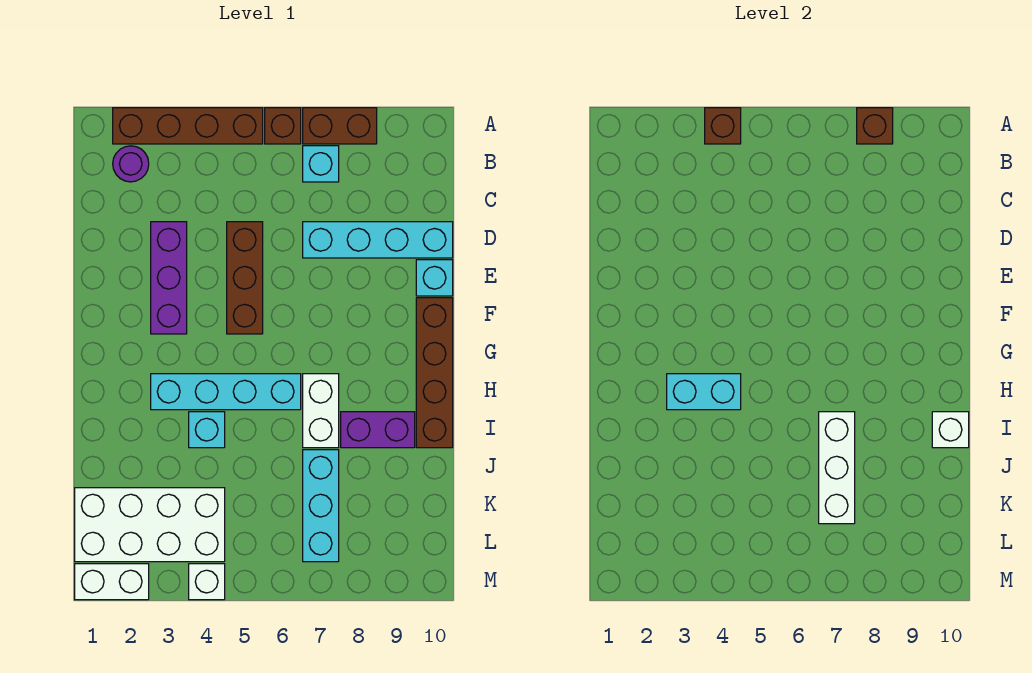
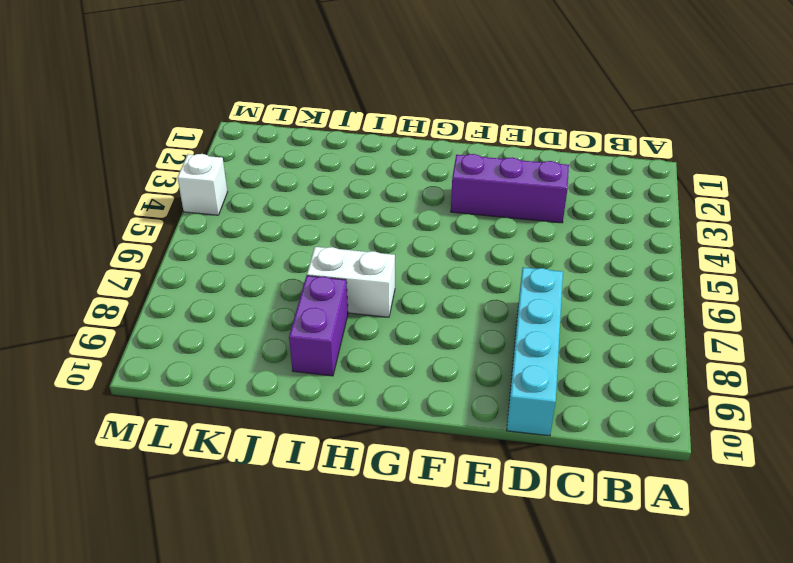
none -> brown 1x4 brick [113,108,263,144]
none -> brown 1x1 brick [265,108,301,144]
none -> brown 1x2 brick [303,108,377,144]

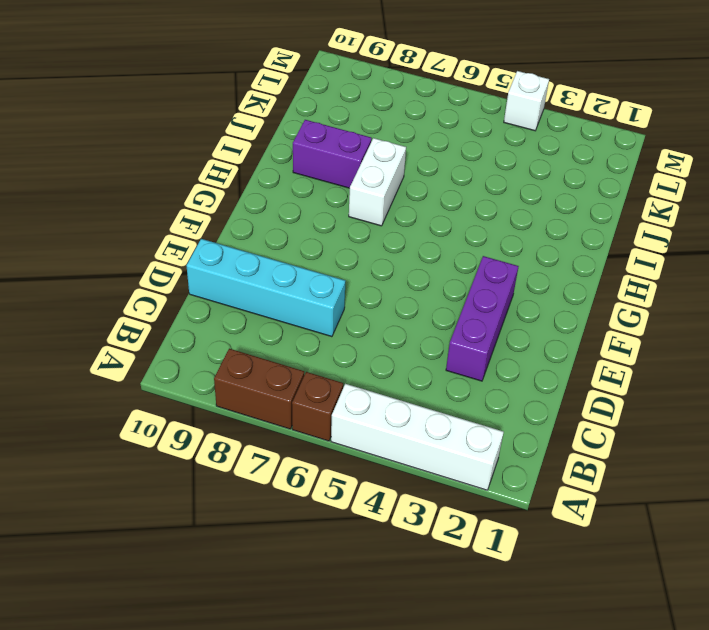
white 1x4 brick [331,384,504,490] -> brown 1x4 brick [113,108,263,144]
none -> purple 1x1 round brick [113,146,149,182]
none -> cyan 1x1 brick [303,146,339,182]
none -> brown 1x3 brick [227,222,263,334]

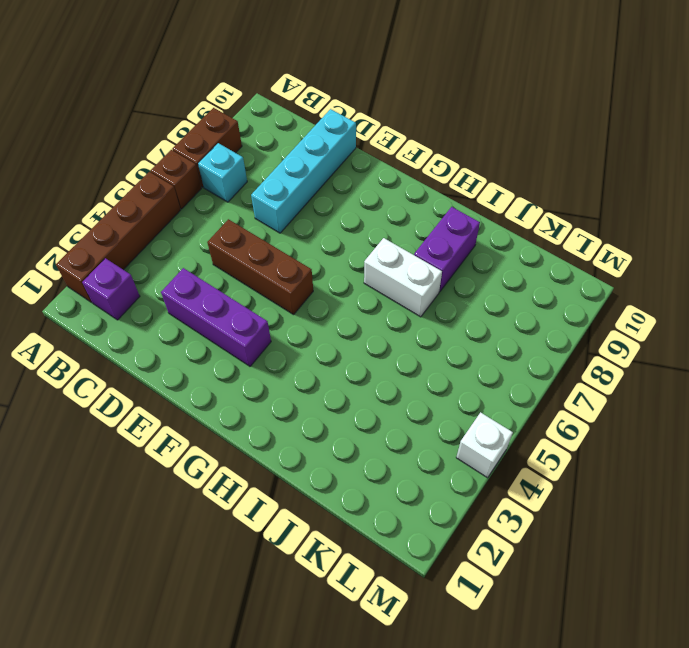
purple 1x1 brick [82,258,140,320] -> purple 1x1 round brick [113,146,149,182]
none -> cyan 1x1 brick [416,260,453,296]
none -> brown 1x4 brick [416,298,453,448]
none -> cyan 1x4 brick [151,374,301,410]

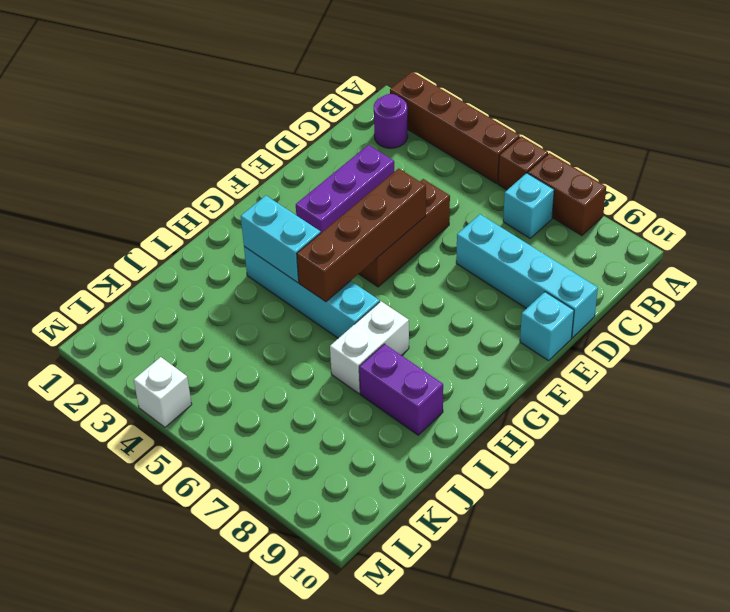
brown 1x4 brick [297,168,426,302] -> brown 1x4 brick moved to [416,298,453,448]
none -> cyan 1x1 brick [189,412,225,448]
none -> cyan 1x3 brick [303,450,339,562]
none -> white 2x4 brick [75,488,225,562]

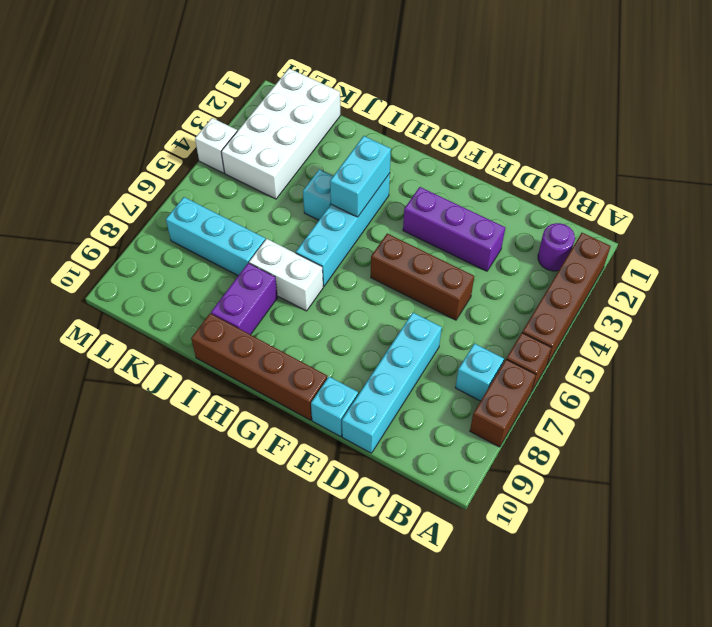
none -> white 1x2 brick [75,564,149,600]
none -> brown 1x1 brick [705,108,741,144]
none -> brown 1x1 brick [857,108,893,144]

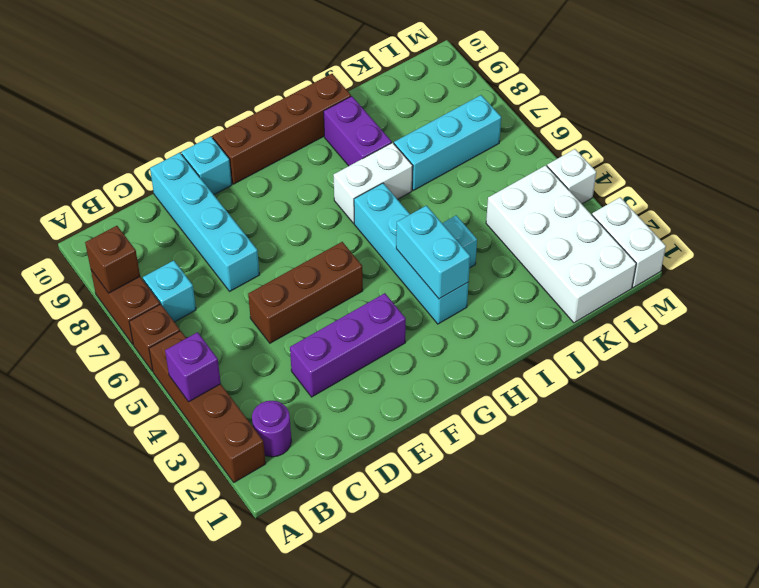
purple 1x1 brick [165,332,221,402] -> brown 1x1 brick [705,108,741,144]
none -> white 1x3 brick [819,412,855,524]
none -> white 1x1 brick [932,412,969,448]

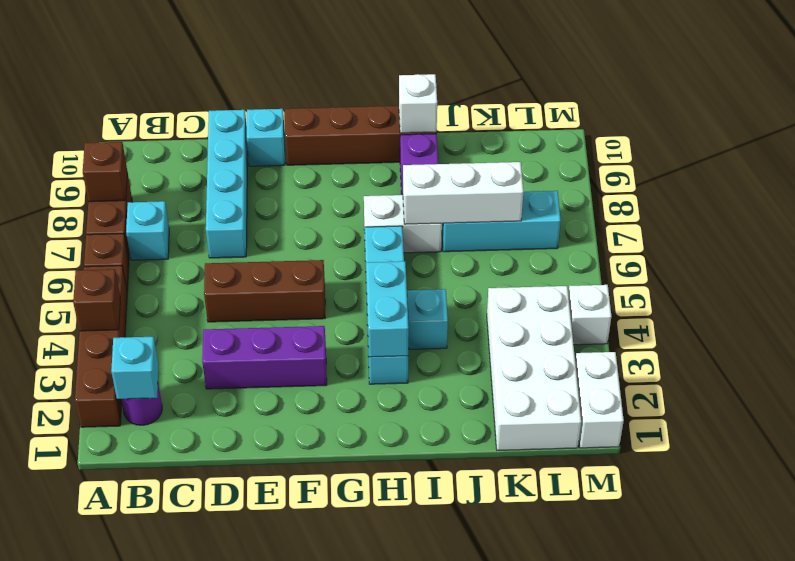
cyan 1x1 brick [111,337,159,399] -> none

